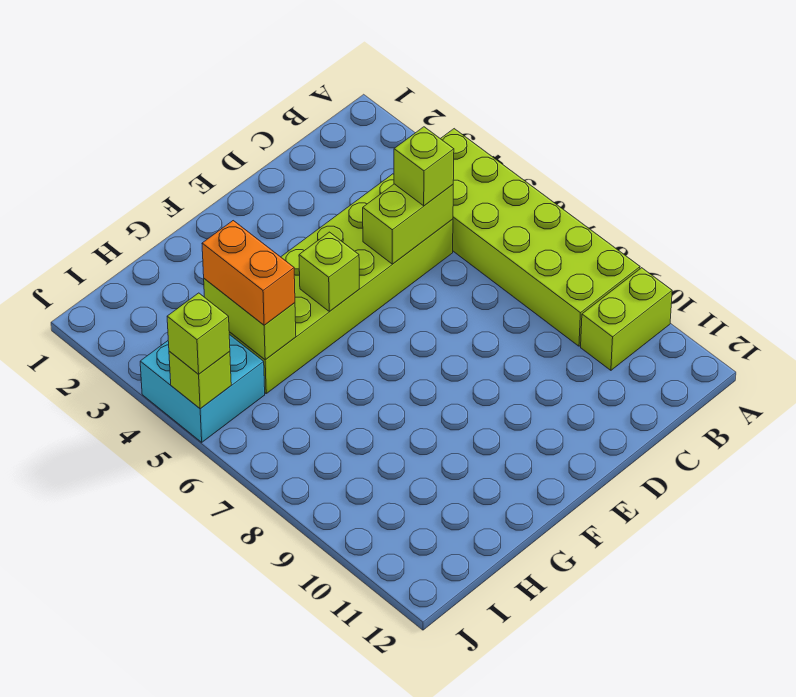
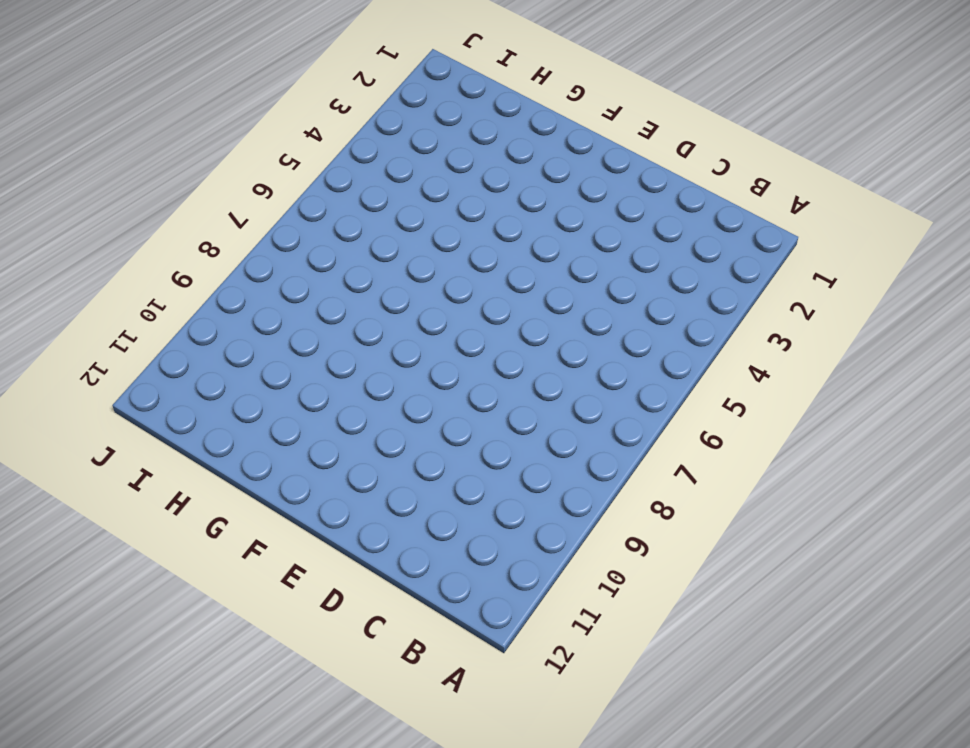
none -> lime 2x6 brick [440,129,640,346]
none -> lime 1x2 brick [581,268,672,370]

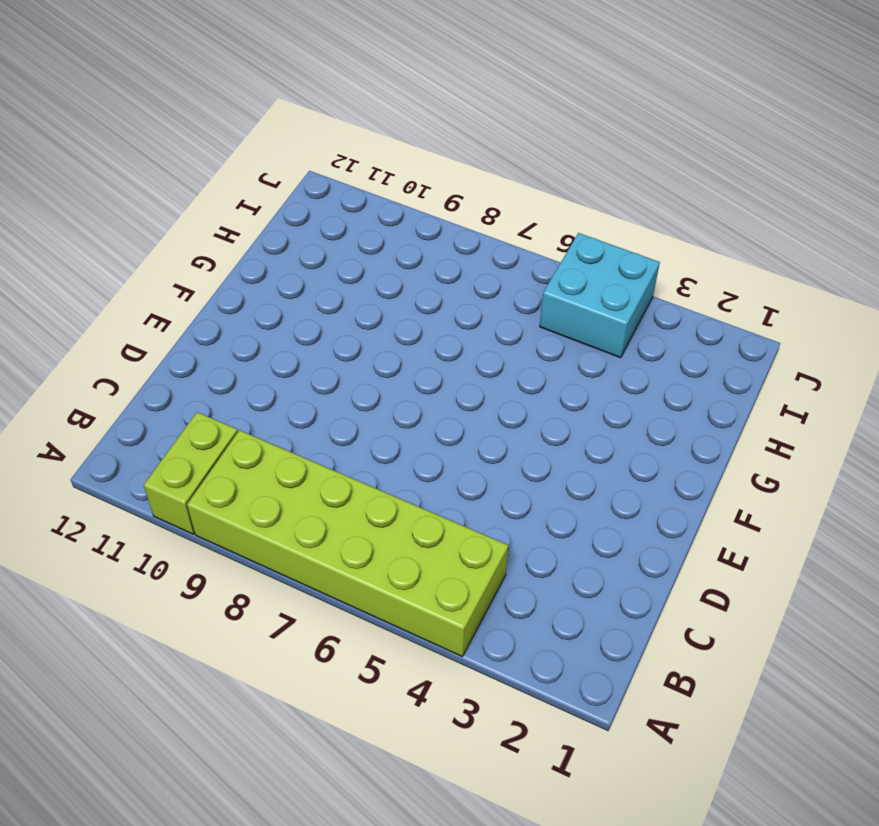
none -> lime 2x6 brick [229,174,453,393]
none -> lime 1x2 brick [363,184,453,264]

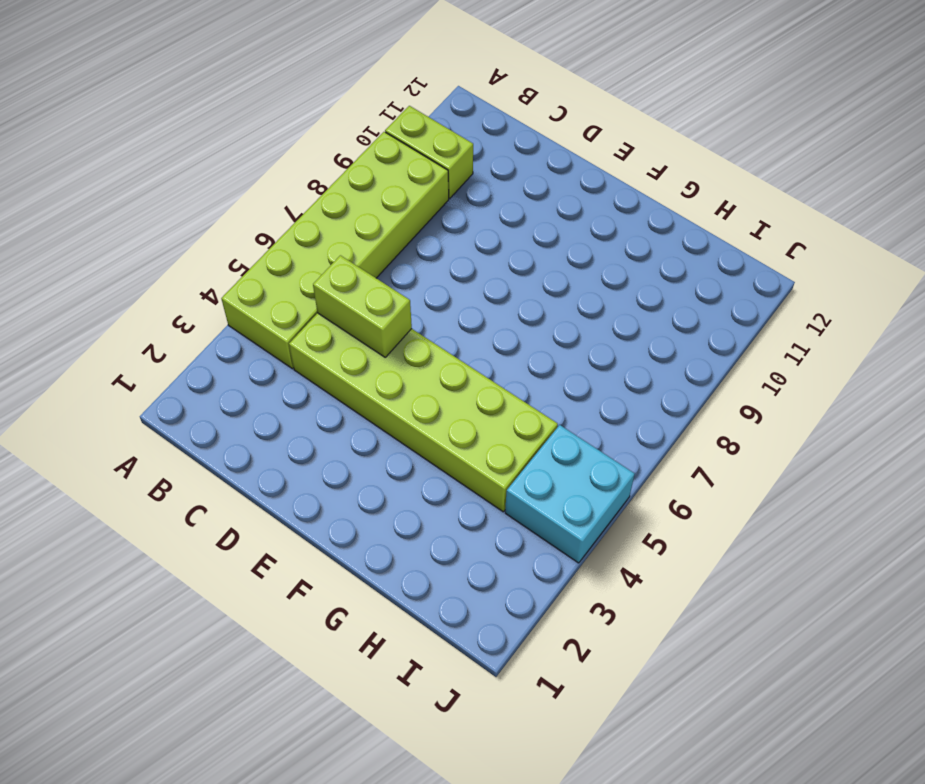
none -> lime 1x1 brick [299,232,359,312]
none -> lime 1x2 brick [204,279,296,360]

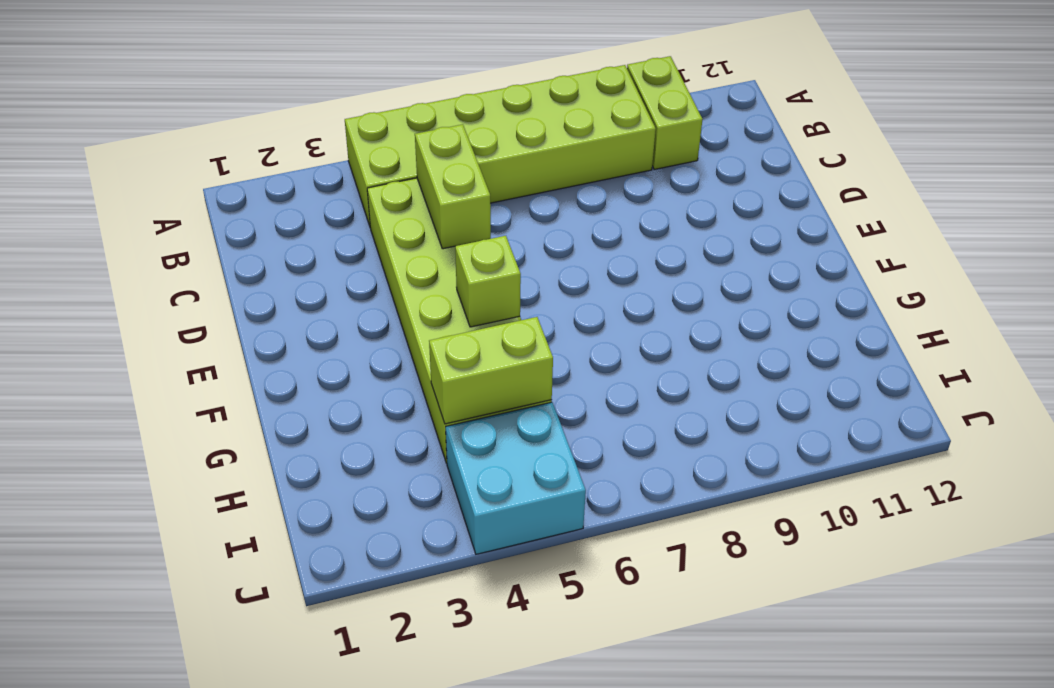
none -> lime 1x1 brick [169,351,231,409]
none -> lime 1x1 brick [394,127,454,206]

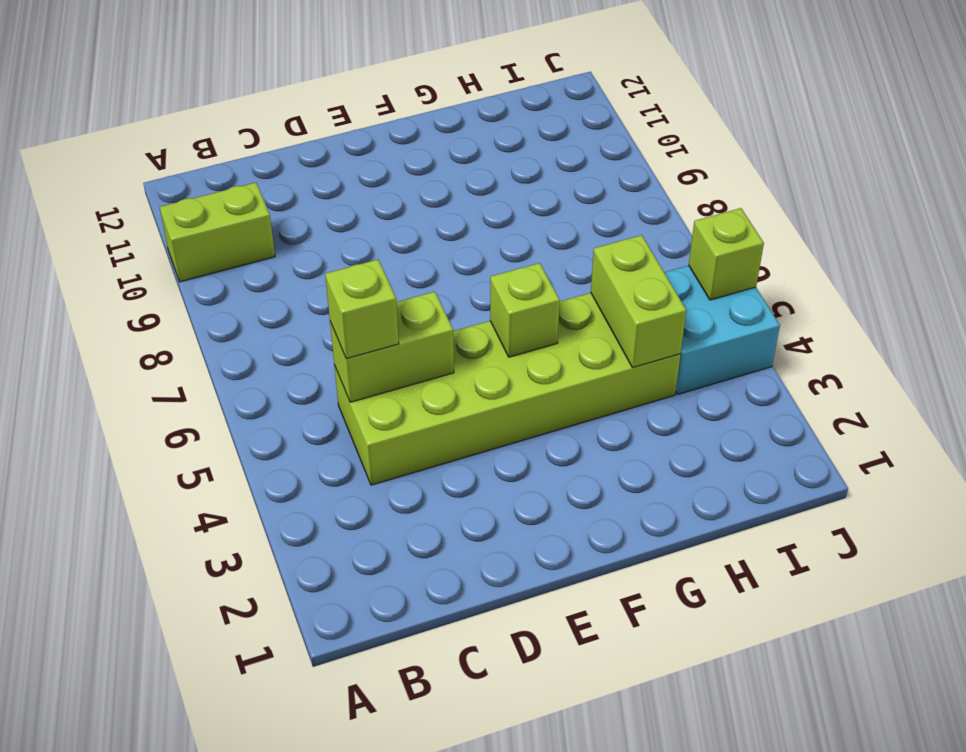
none -> lime 2x6 brick [440,129,640,346]
none -> orange 1x2 brick [202,221,295,325]

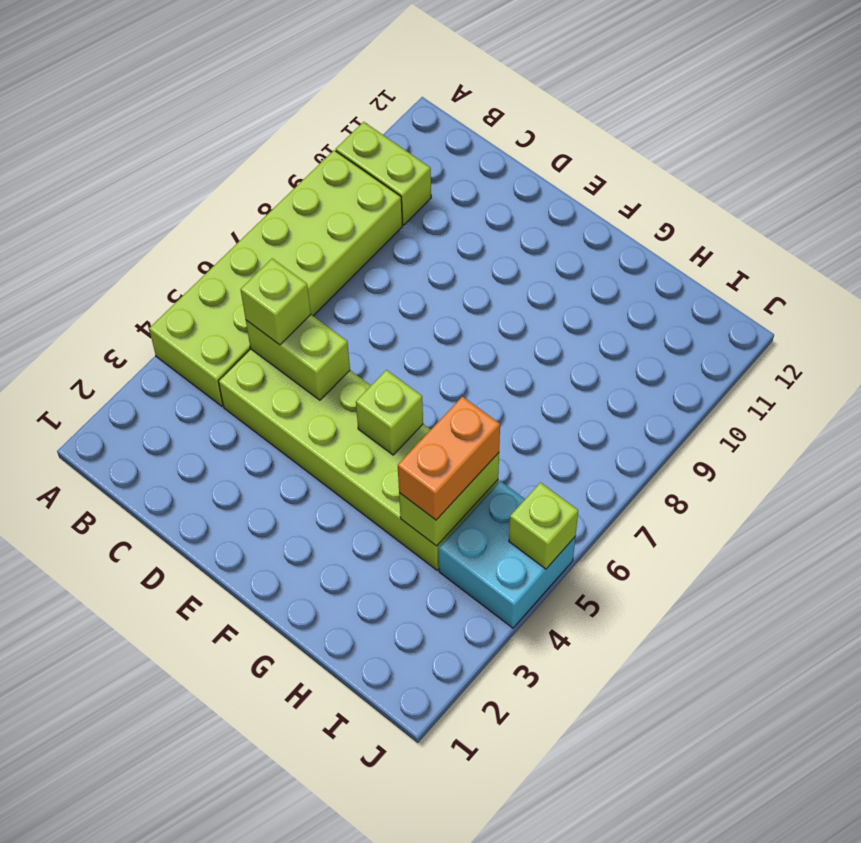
none -> lime 1x1 brick [167,293,230,374]

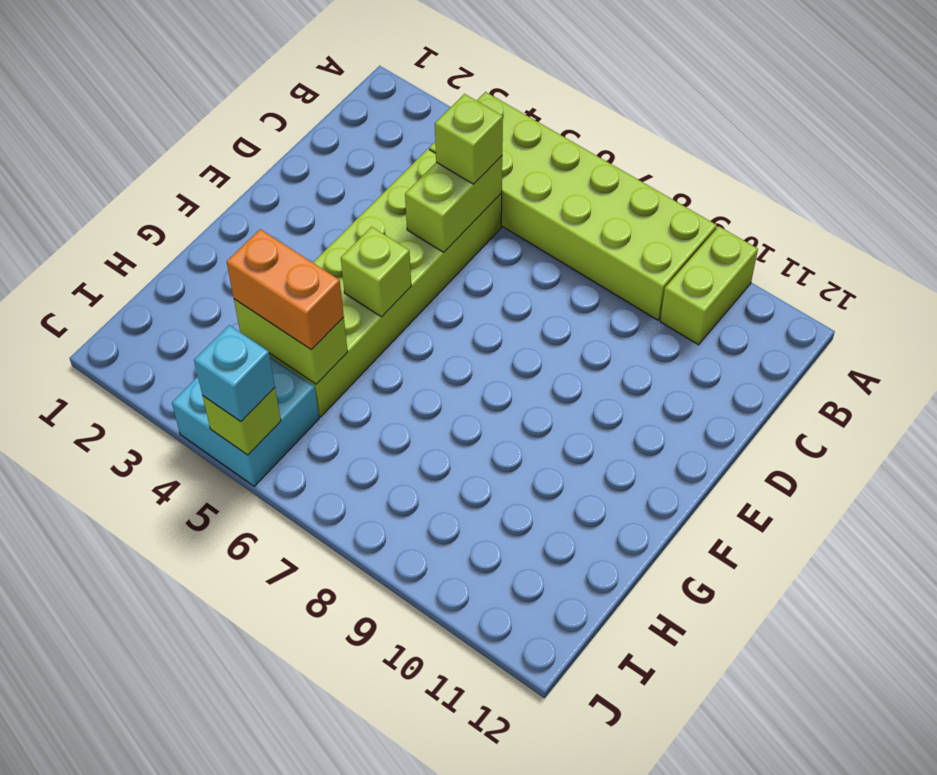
cyan 1x1 brick [194,325,275,421] -> lime 1x1 brick [167,293,230,374]

